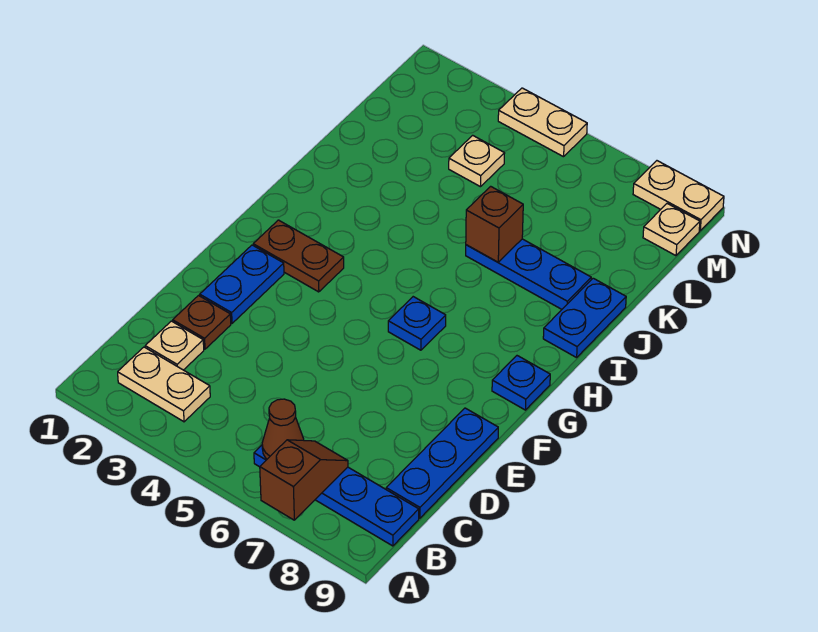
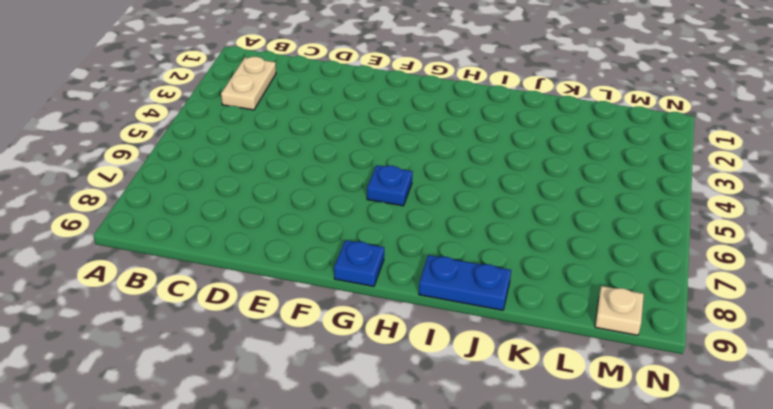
none -> blue 1x4 plate [254,445,419,546]
none -> tan 1x1 plate [145,321,204,370]
none -> blue 1x3 plate [386,408,498,518]

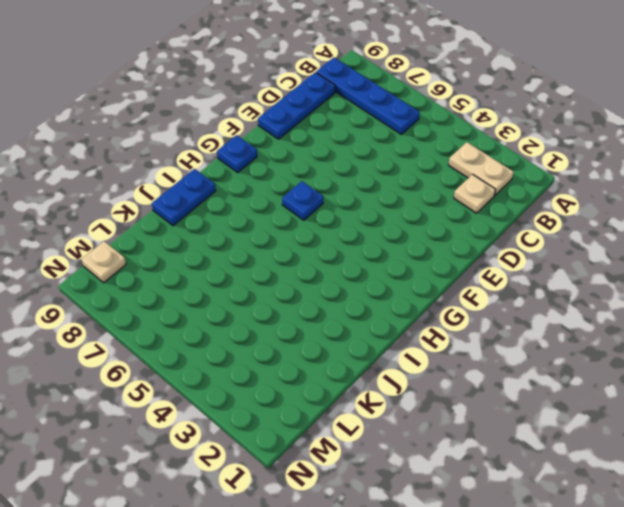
none -> brown 1x1 plate [173,296,231,349]
none -> blue 1x2 plate [200,245,284,323]
none -> brown 1x2 plate [253,220,344,292]

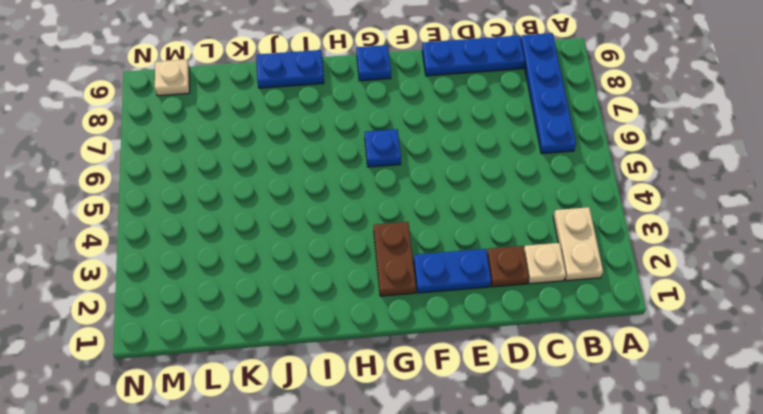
none -> blue 1x3 plate [466,239,591,309]
none -> tan 1x1 plate [449,135,505,187]
none -> tan 1x2 plate [498,88,587,157]

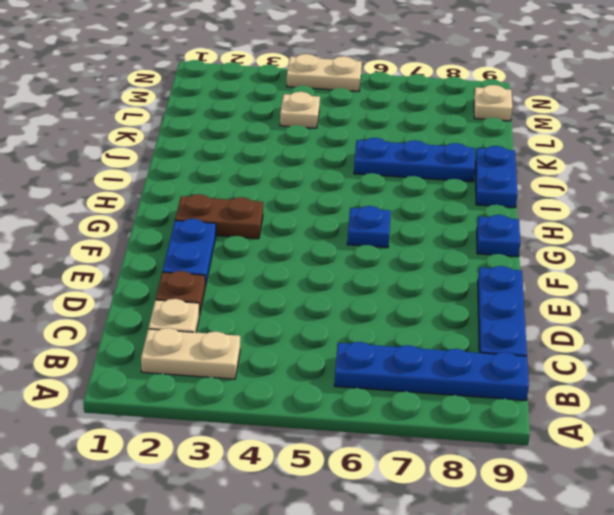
none -> tan 1x2 plate [633,161,724,231]
none -> brown 1x2 slope [260,440,348,520]
none -> brown 1x1 cone [262,399,304,459]

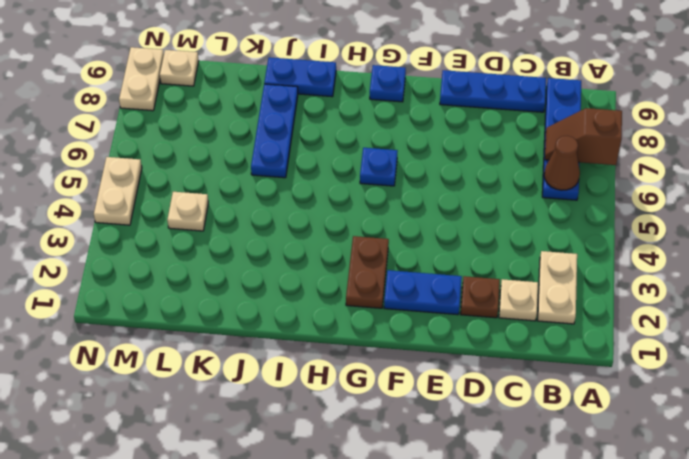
none -> brown 1x1 brick [466,186,523,262]

